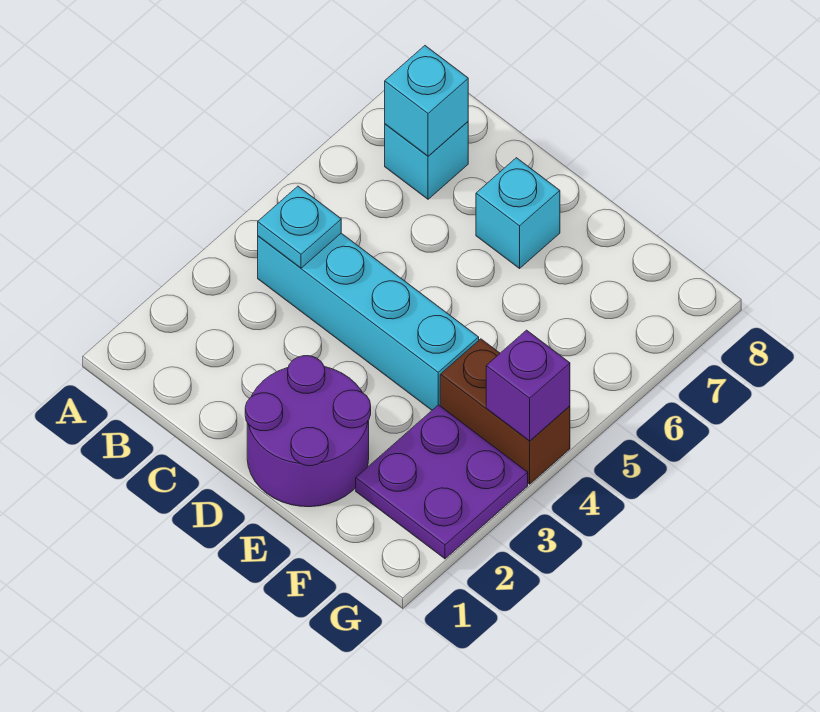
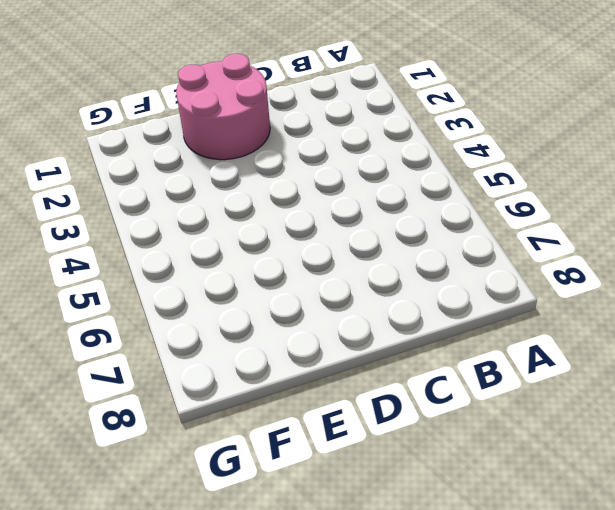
pink 2x2 round brick [176,54,270,160] -> purple 2x2 round brick [245,356,371,507]
none -> cyan 1x4 brick [258,233,479,410]
none -> cyan 1x1 brick [385,122,468,199]

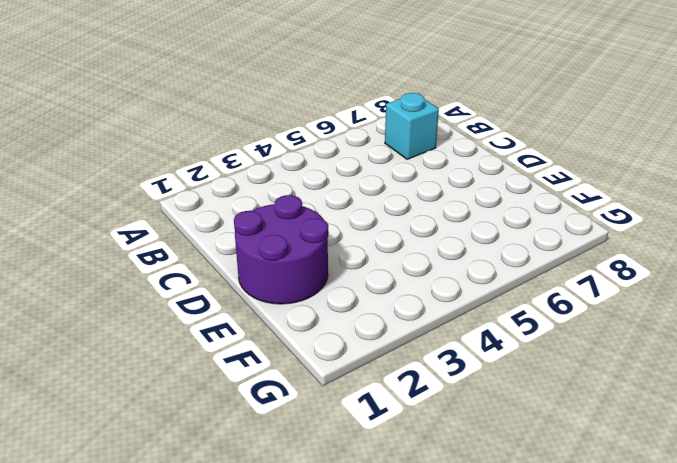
none -> cyan 1x4 brick [258,233,479,410]
none -> cyan 1x1 brick [476,158,560,268]

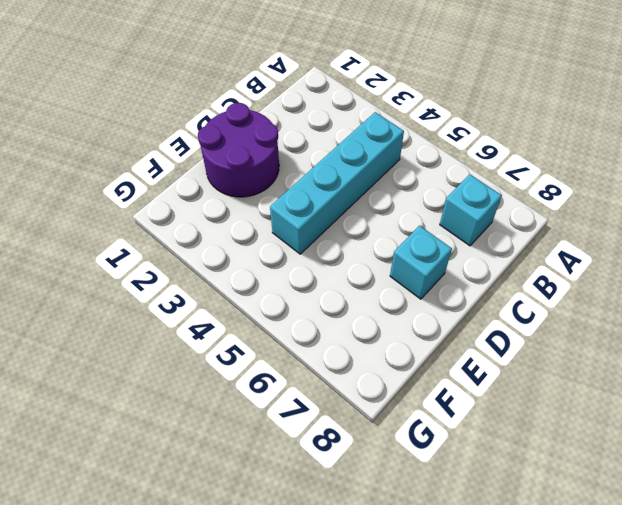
none -> purple 2x2 plate [356,405,528,559]
none -> brown 1x2 brick [440,339,570,484]

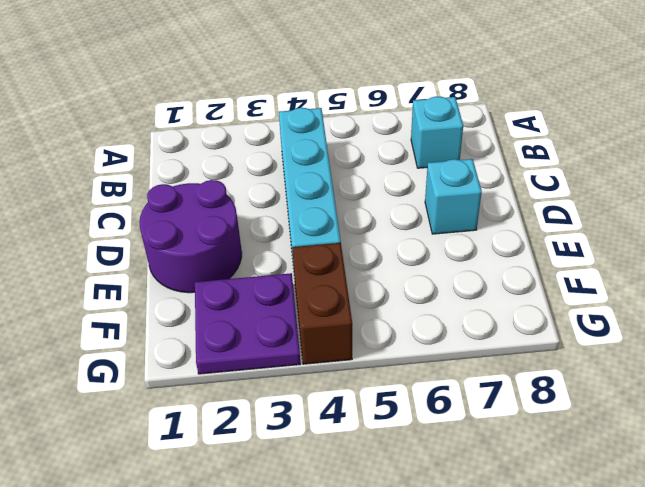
none -> cyan 1x1 plate [258,186,341,268]
none -> cyan 1x1 brick [385,46,468,156]

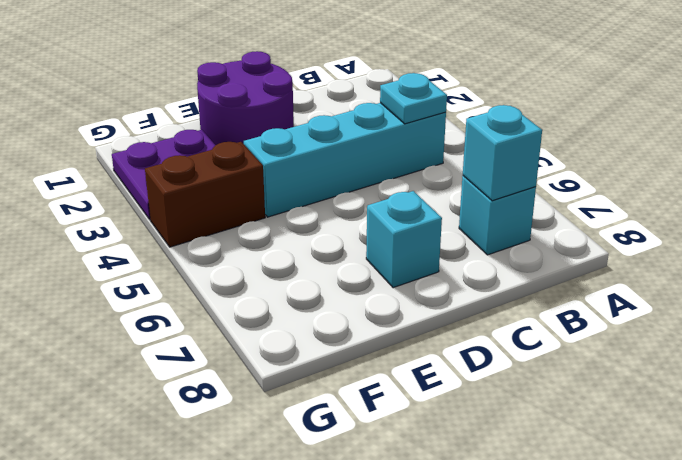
none -> purple 1x1 brick [486,330,570,441]

